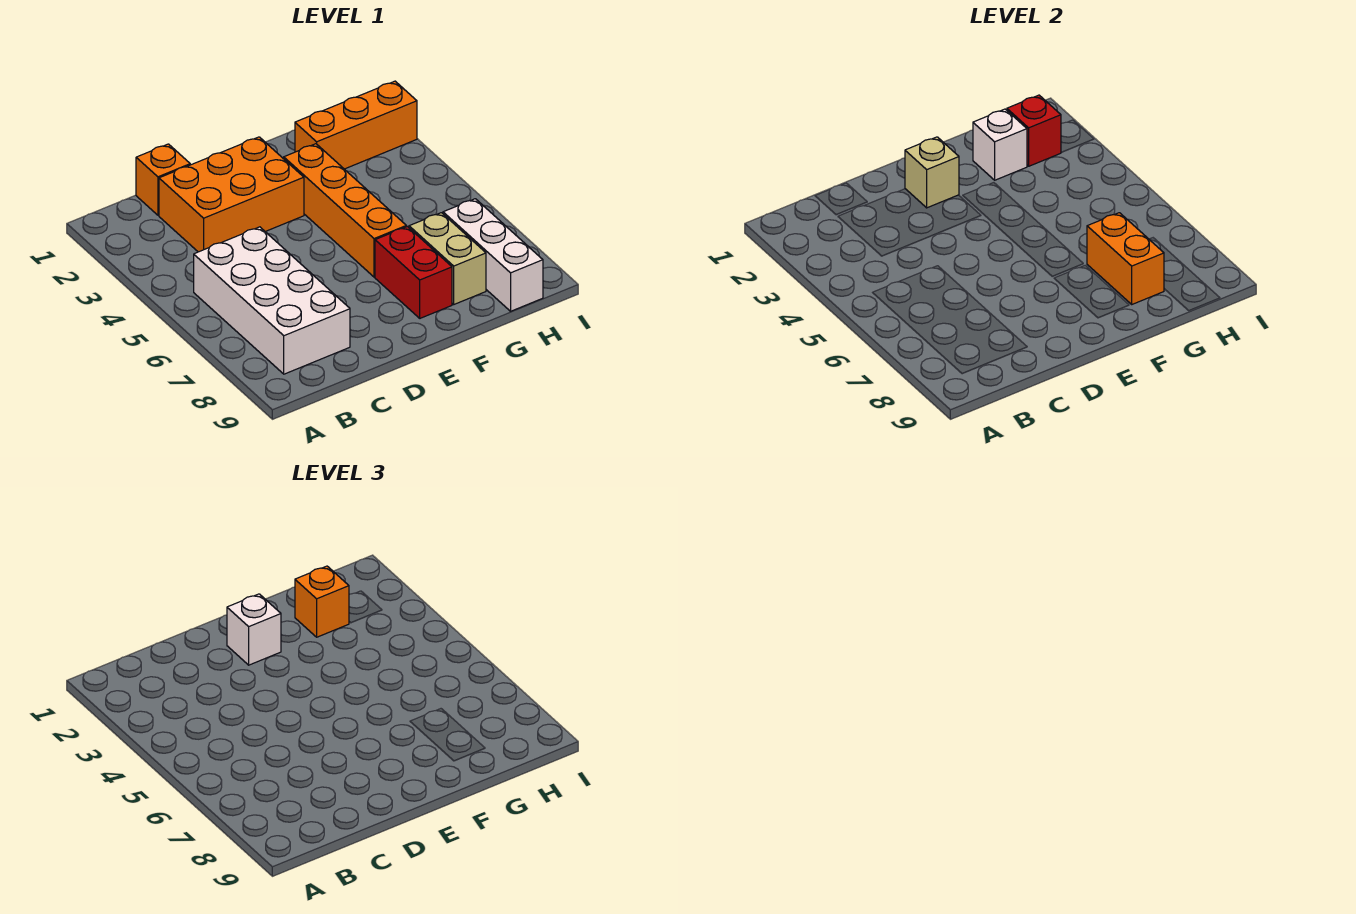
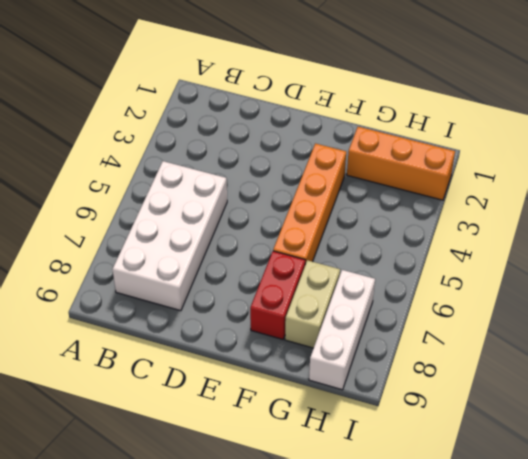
none -> orange 1x1 brick [136,144,190,215]
none -> orange 2x3 brick [159,137,304,252]
none -> tan 1x1 brick [905,137,959,208]

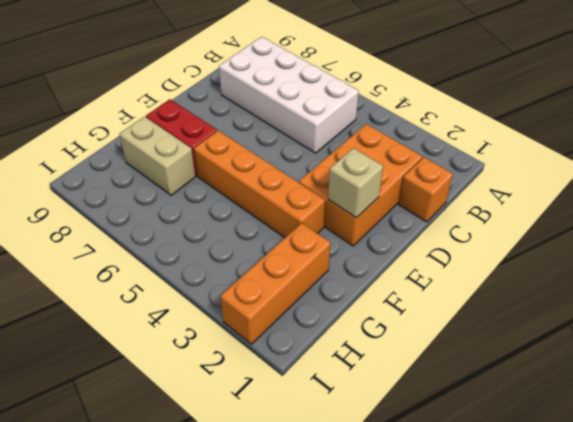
none -> white 1x3 brick [443,199,543,311]
none -> white 1x1 brick [973,109,1027,180]
none -> orange 1x2 brick [1087,213,1164,304]

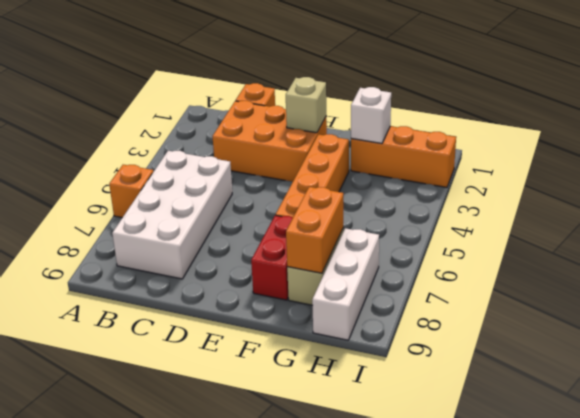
orange 1x1 brick [109,165,153,218] -> orange 1x1 brick moved to [295,566,349,637]
none -> red 1x1 brick [1007,95,1061,166]
none -> white 1x1 brick [227,594,281,665]

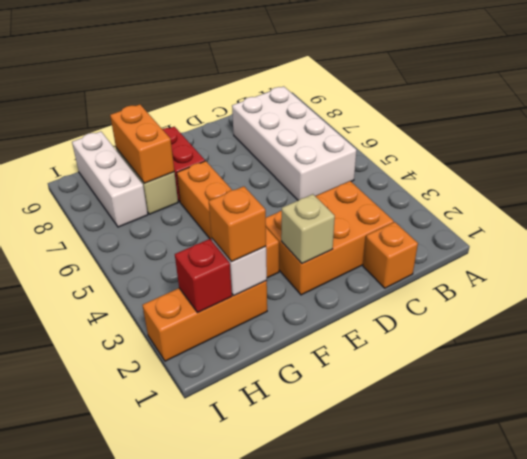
none -> white 1x1 brick [227,594,281,665]

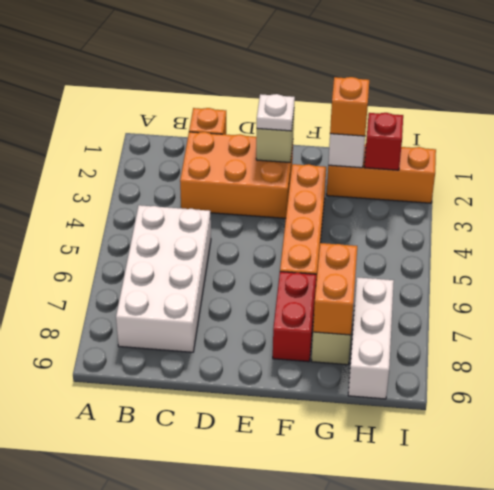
white 1x1 plate [257,94,295,131] -> white 1x1 brick [227,594,281,665]

